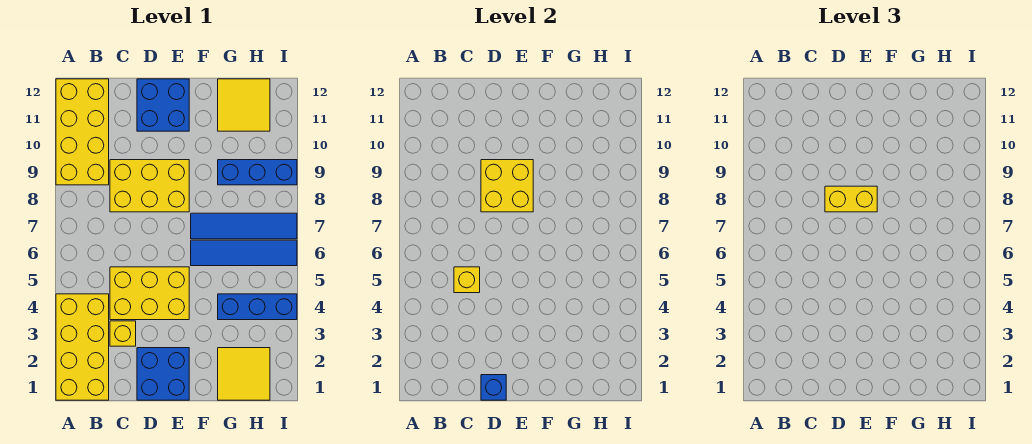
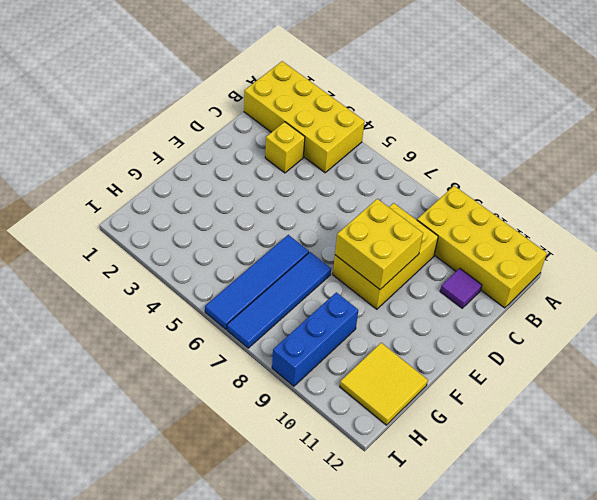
purple 1x1 tile [440,268,482,308] -> none
none -> yellow 2x3 brick [110,267,189,320]
none -> blue 2x2 brick [137,348,189,400]
none -> blue 2x2 brick [137,79,189,131]

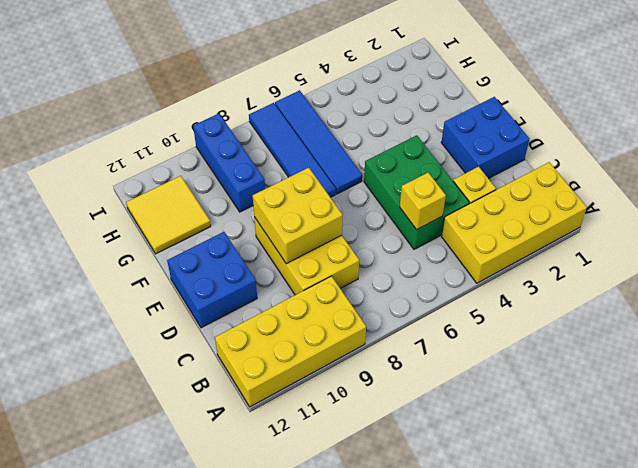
green 2x3 brick [364,135,469,249] -> yellow 2x3 brick [110,267,189,320]
none -> yellow 2x2 tile [218,348,270,400]
none -> blue 1x3 brick [218,294,297,320]
none -> blue 1x1 brick [481,375,506,400]

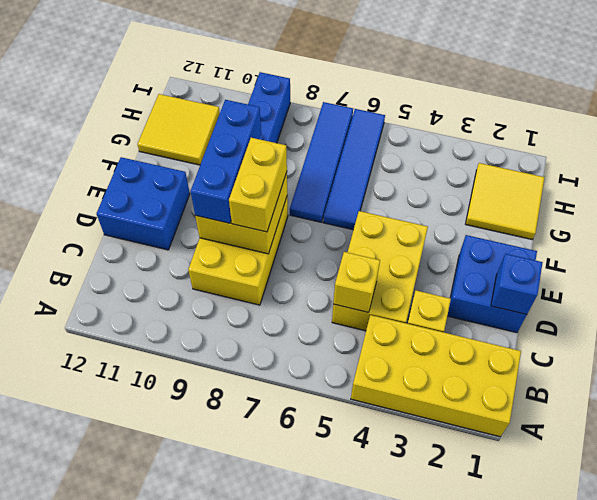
blue 1x3 brick [190,100,261,223] -> blue 1x3 brick moved to [218,294,297,320]
none -> yellow 2x4 brick [56,79,109,185]

